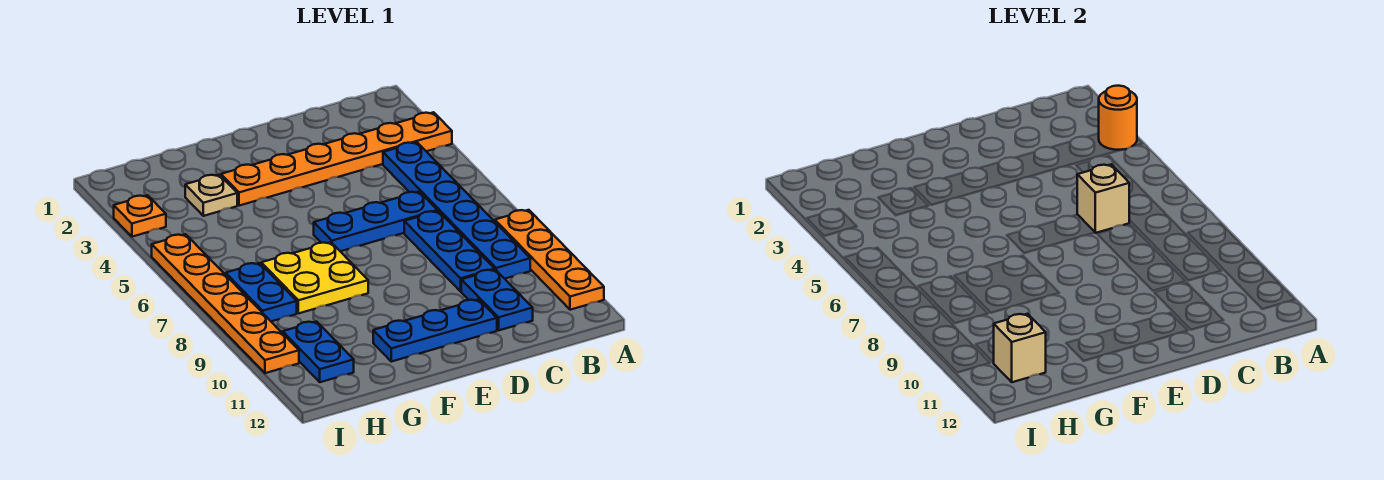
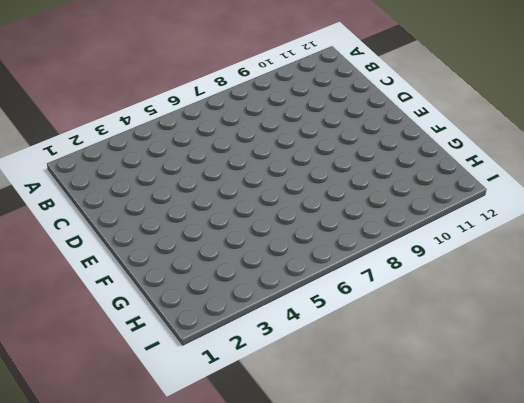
none -> orange 1x6 plate [221,112,452,206]
none -> orange 1x4 plate [495,210,604,310]
none -> blue 1x6 plate [383,142,530,279]

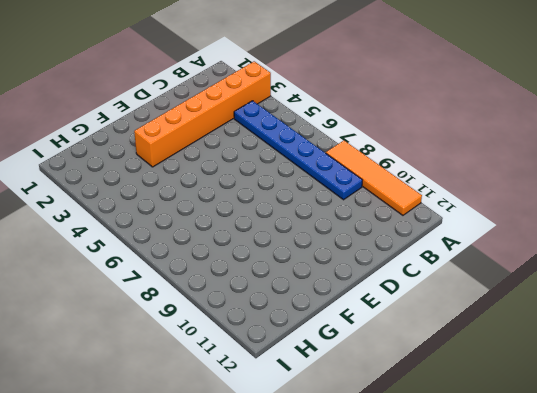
orange 1x6 brick [134,61,271,167] -> orange 1x6 plate [221,112,452,206]
orange 1x4 tile [326,141,422,215] -> orange 1x4 plate [495,210,604,310]
none -> blue 1x3 plate [314,192,437,251]
none -> blue 1x3 plate [404,211,495,291]
none -> blue 1x2 plate [461,270,533,330]

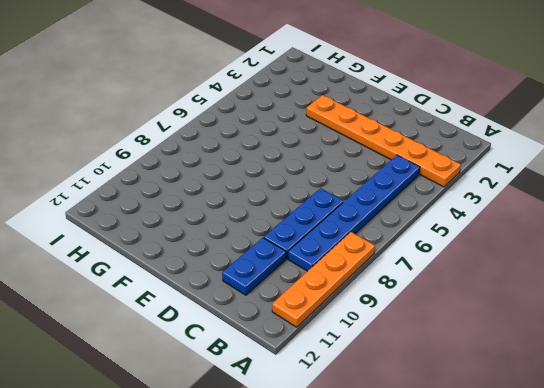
none -> blue 1x3 plate [314,192,437,251]
none -> blue 1x3 plate [373,299,497,362]
none -> yellow 2x2 plate [261,242,368,313]

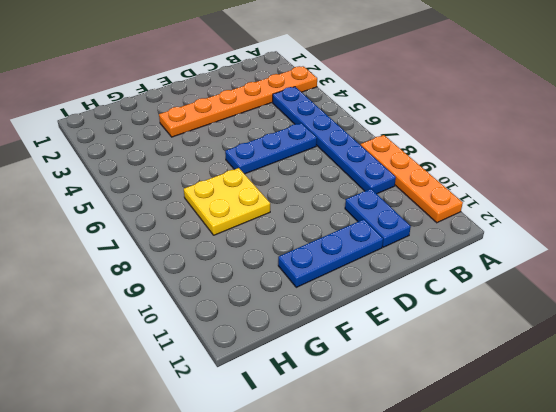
none -> blue 1x3 plate [404,211,495,291]
none -> tan 1x1 plate [185,175,237,216]
none -> blue 1x2 plate [226,263,297,321]

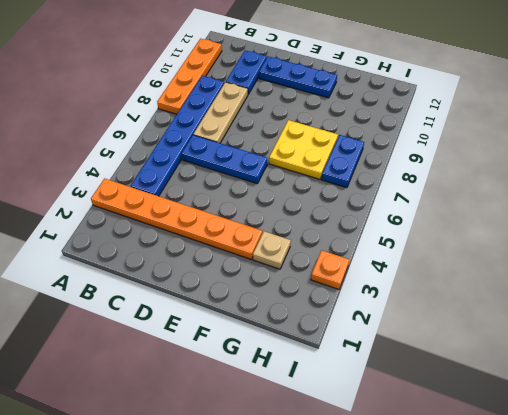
tan 1x3 plate [193,82,248,143] -> blue 1x3 plate [404,211,495,291]
none -> blue 1x2 plate [283,321,354,382]
none -> orange 1x6 plate [152,234,299,373]
none -> orange 1x1 round brick [1099,86,1137,150]

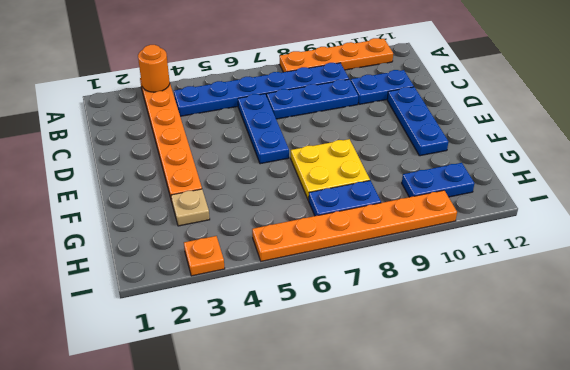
none -> tan 1x1 brick [1077,164,1129,233]
none -> tan 1x1 brick [994,314,1046,382]

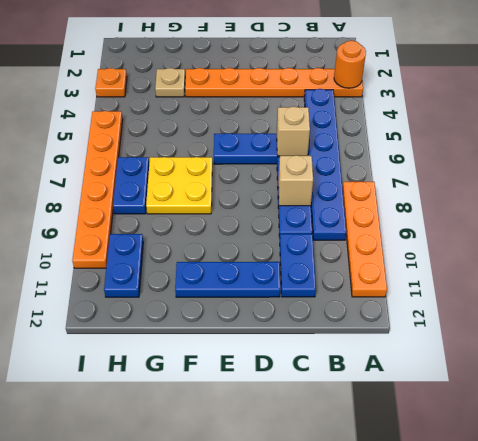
tan 1x1 brick [278,155,313,206] -> tan 1x1 brick moved to [994,314,1046,382]

